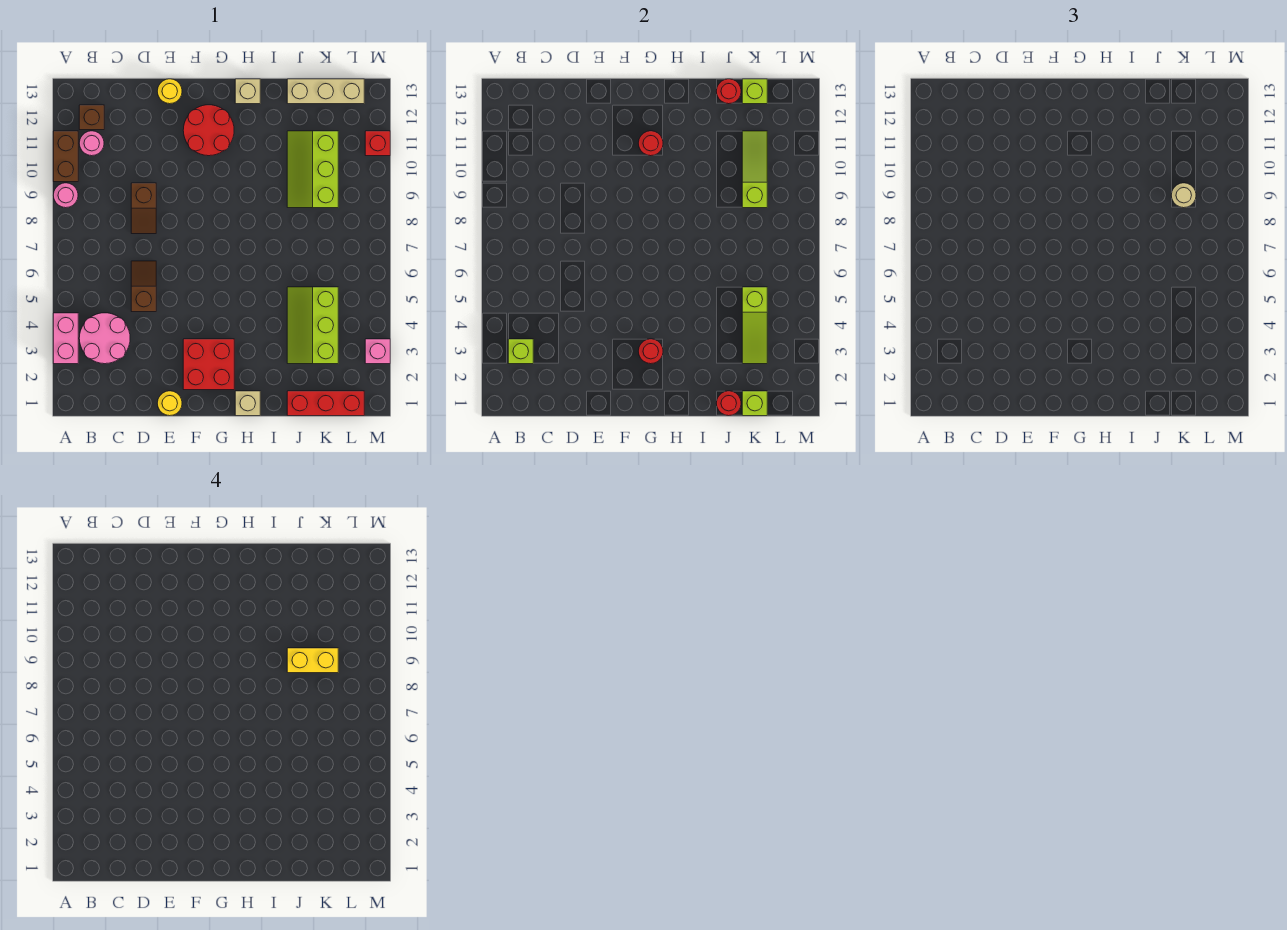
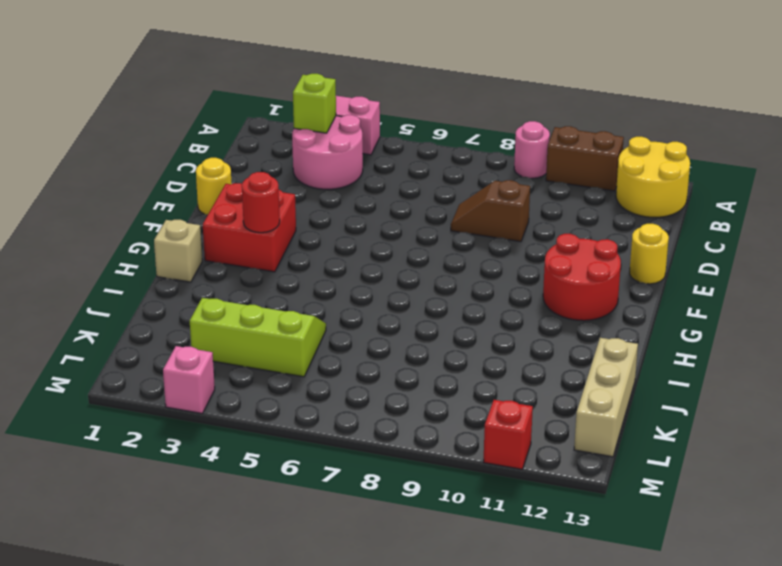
yellow 2x2 round brick [616,137,690,217] -> brown 1x1 brick [79,105,104,130]
none -> pink 1x1 round brick [79,131,104,156]
none -> brown 1x2 slope [131,261,156,312]
none -> tan 1x1 brick [235,79,260,104]
none -> red 1x3 brick [287,391,364,416]

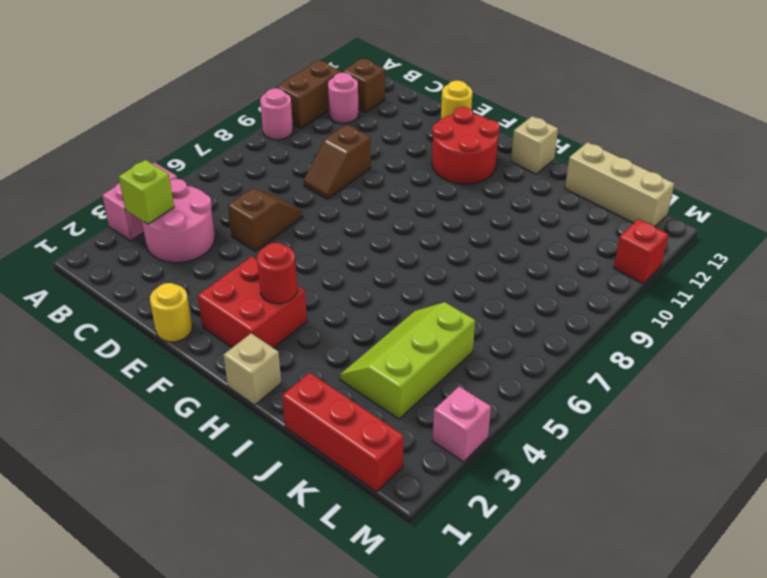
none -> lime 2x3 slope [287,131,338,208]
none -> red 1x1 round brick [638,131,663,156]
none -> red 1x1 round brick [716,391,741,416]
none -> red 1x1 round brick [716,79,741,104]

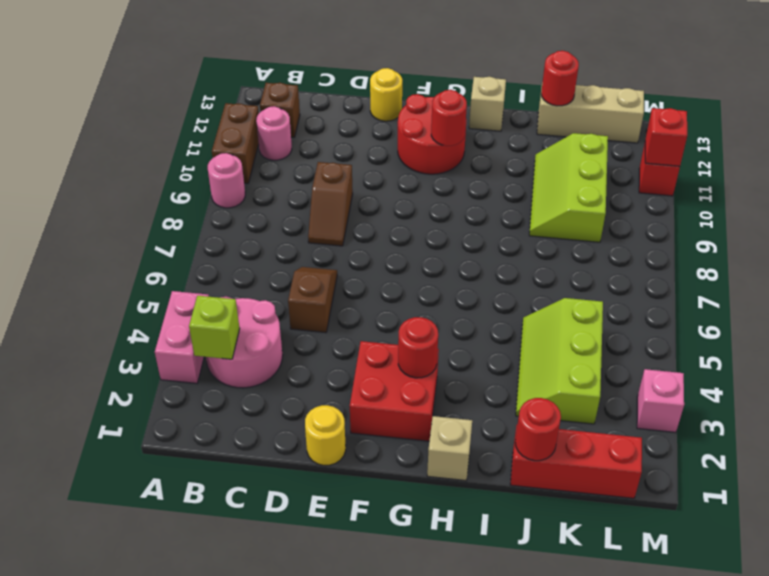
red 1x1 brick [645,108,687,166] -> none
none -> lime 1x1 brick [742,391,767,416]
none -> lime 1x3 slope [742,287,767,364]
none -> lime 1x3 slope [742,131,767,208]
none -> lime 1x1 brick [742,79,767,104]

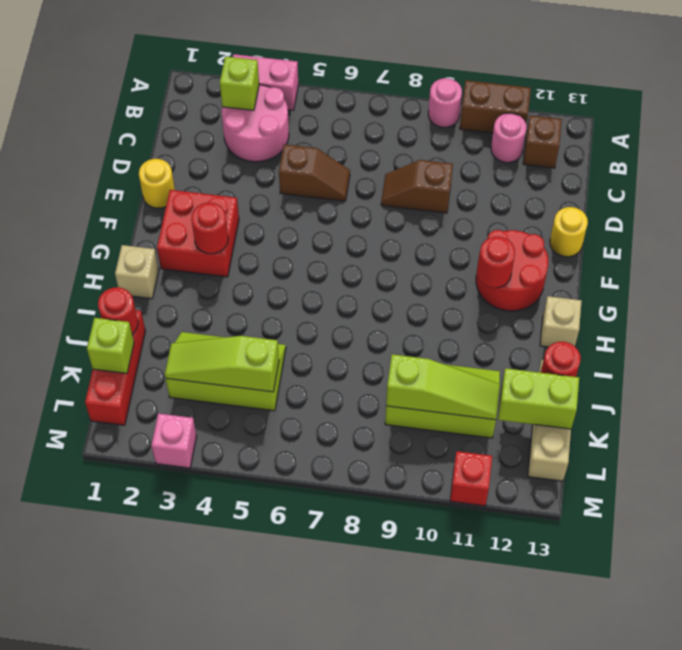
lime 1x2 brick [498,368,579,429] -> lime 1x1 brick [742,79,767,104]
none -> tan 1x1 round brick [1171,183,1196,208]
none -> yellow 1x2 brick [287,648,338,673]

